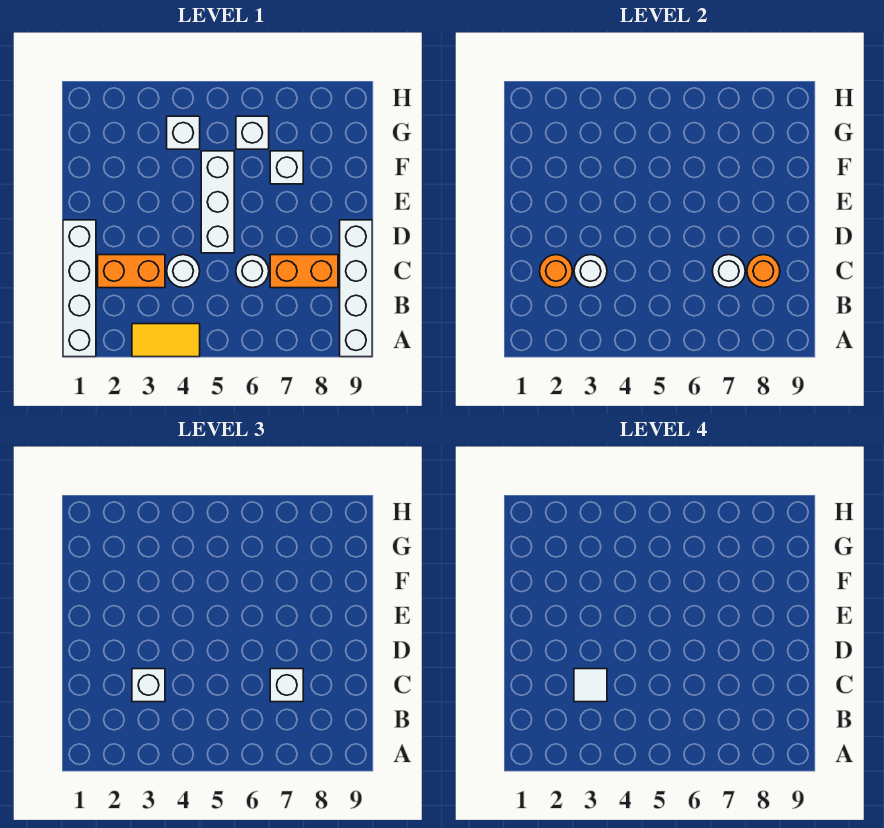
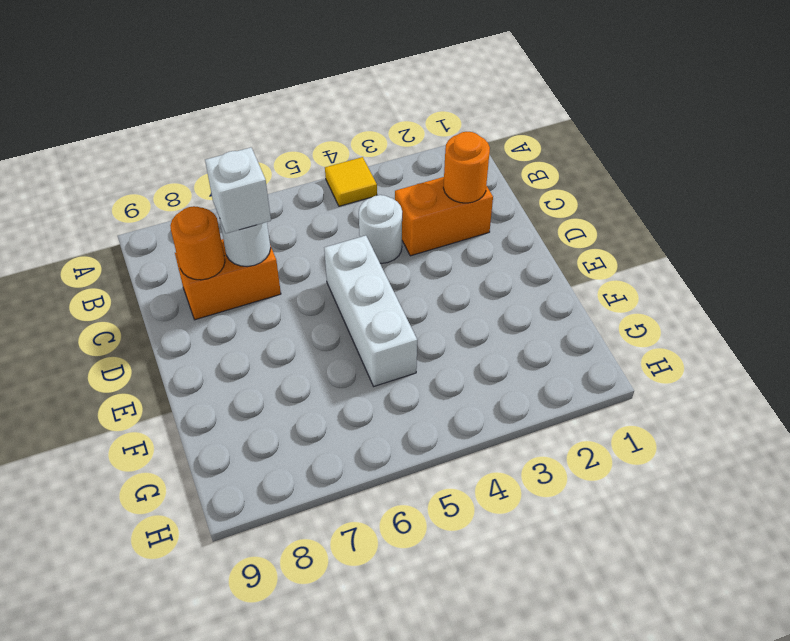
yellow 1x1 tile [325,157,377,206] -> yellow 1x2 tile [132,324,200,357]
none -> white 1x4 brick [63,220,96,357]
none -> white 1x4 brick [340,220,372,357]
none -> white 1x1 round brick [236,255,269,288]

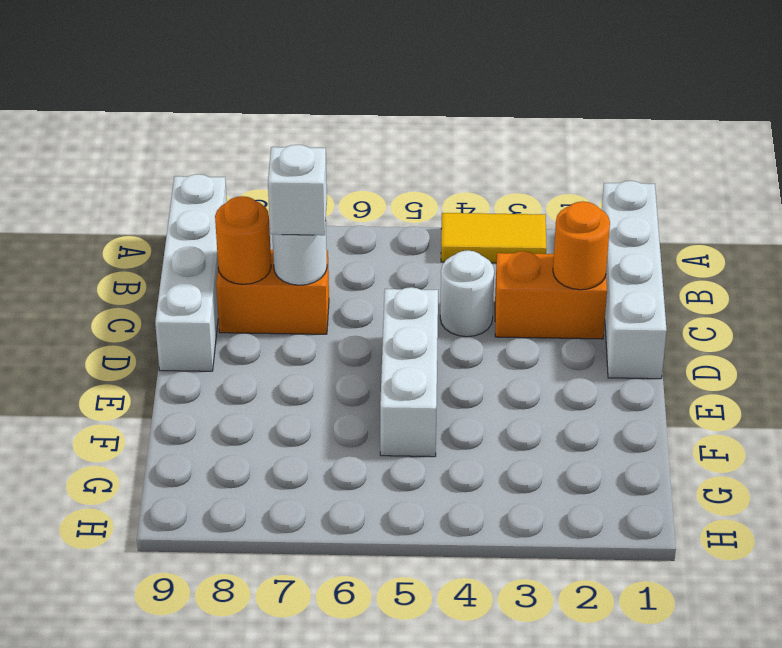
none -> white 1x1 round brick [236,255,269,288]
none -> white 1x1 brick [270,151,303,184]
none -> white 1x1 brick [167,116,200,149]

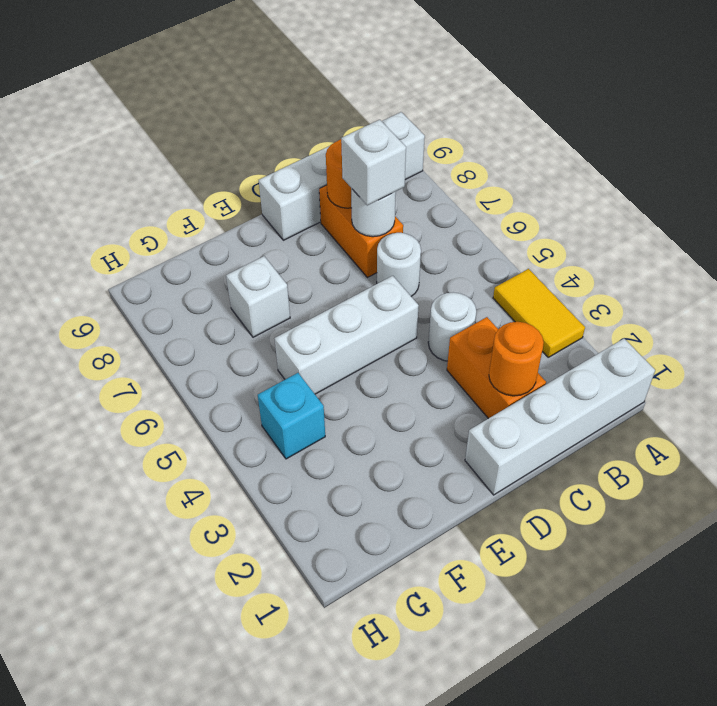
cyan 1x1 brick [258,373,325,459] -> white 1x1 brick [167,116,200,149]
none -> white 1x1 brick [236,116,269,149]
none -> white 1x1 round brick [574,255,607,288]
none -> white 1x1 brick [132,669,165,702]

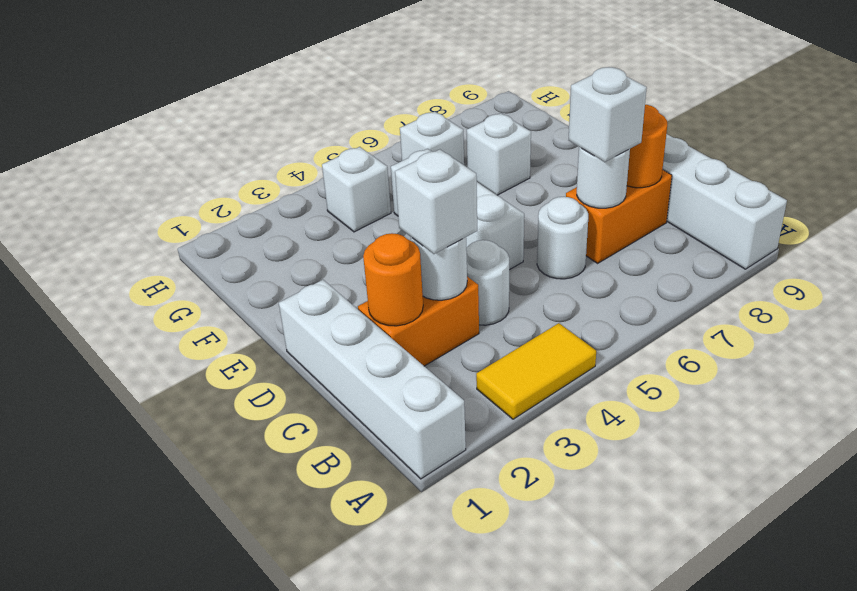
none -> white 1x1 tile [574,669,607,702]

